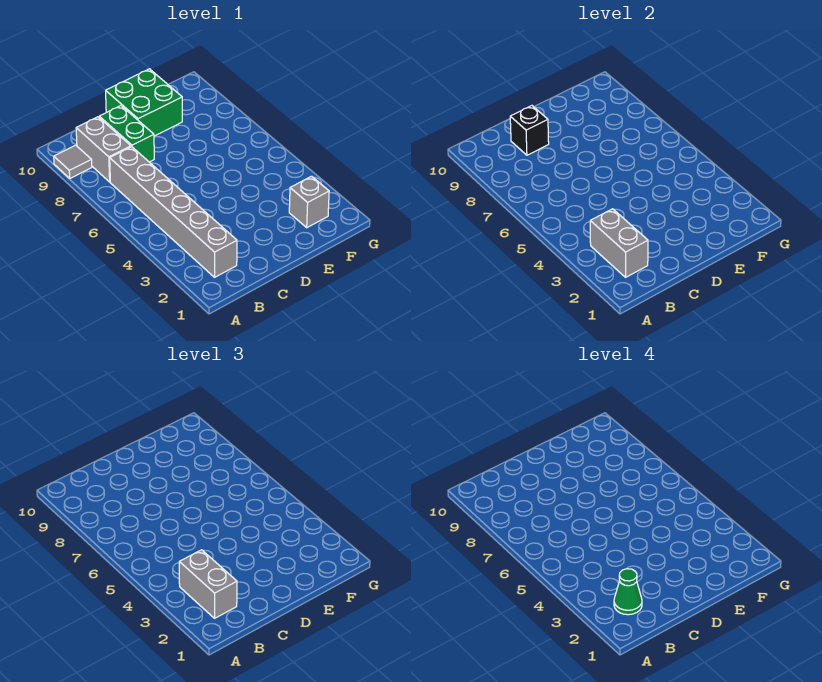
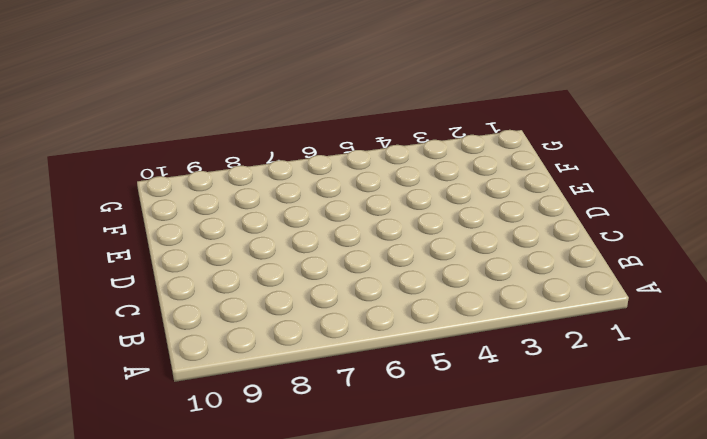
none -> grey 1x1 tile [54,145,92,178]
none -> grey 1x6 brick [110,147,237,277]

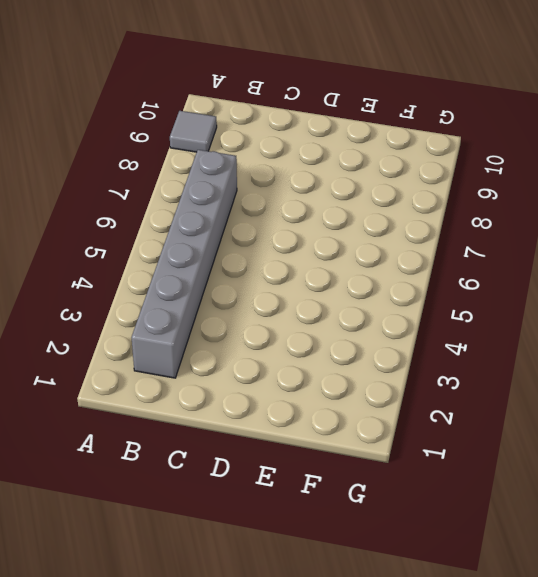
none -> grey 1x2 brick [76,117,131,182]
none -> green 1x2 brick [99,106,154,162]

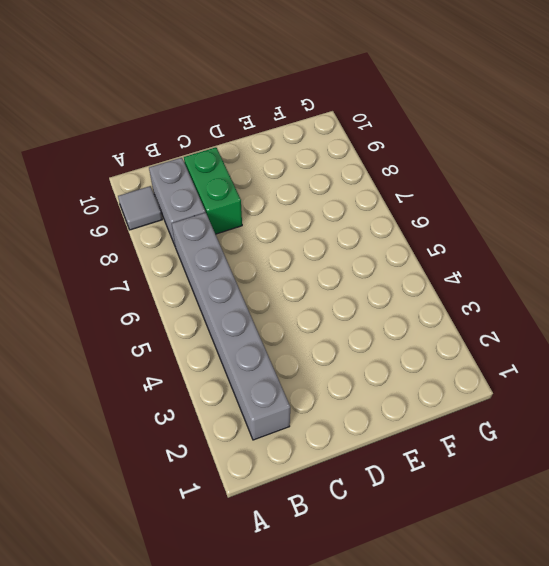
none -> green 2x2 brick [106,69,182,136]
none -> grey 1x1 brick [289,176,329,228]

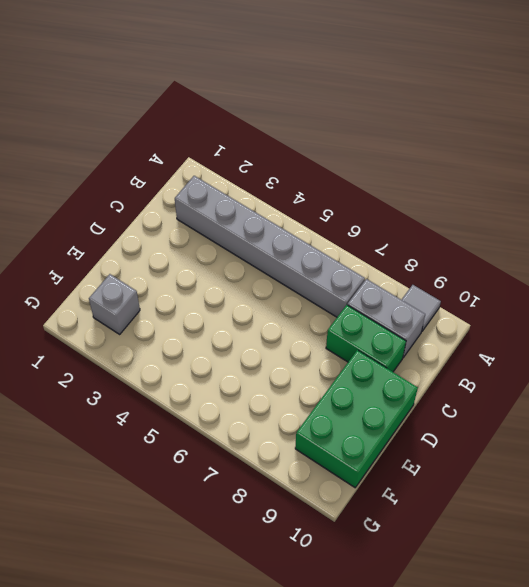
green 2x3 brick [295,350,418,488] -> green 2x2 brick [106,69,182,136]
none -> grey 1x2 brick [590,209,648,277]
none -> black 1x1 brick [510,106,549,155]

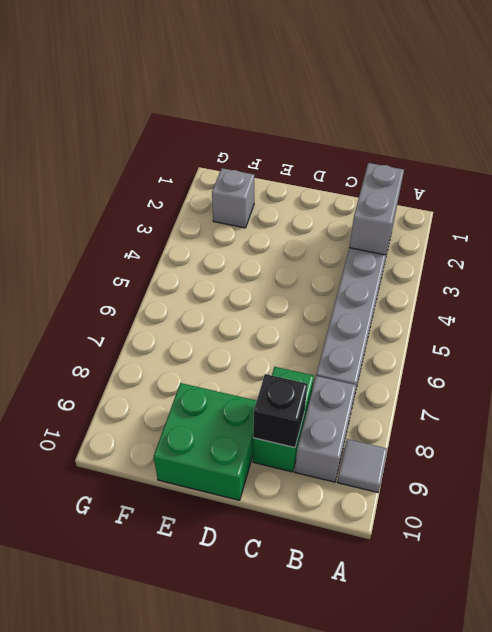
none -> grey 1x2 brick [179,550,237,618]
none -> green 1x1 cone [614,569,642,615]

